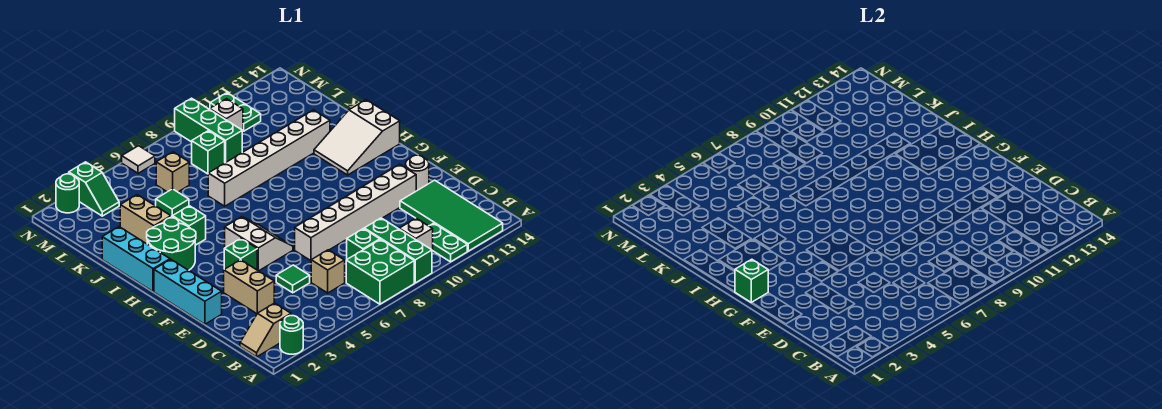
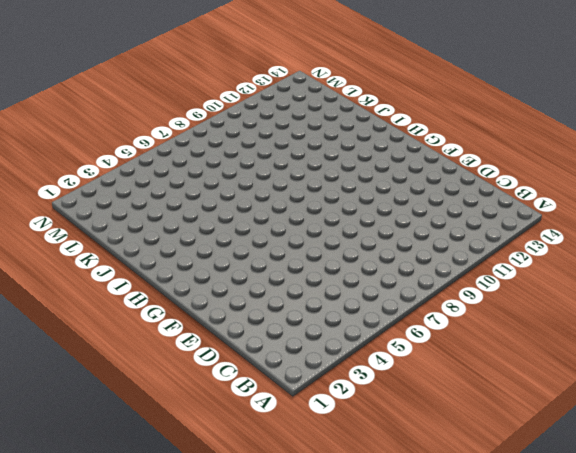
none -> green 1x1 round brick [280,316,303,354]
none -> green 2x2 brick [346,240,414,304]
none -> green 1x3 brick [364,218,432,283]
none -> green 1x2 plate [429,223,467,262]

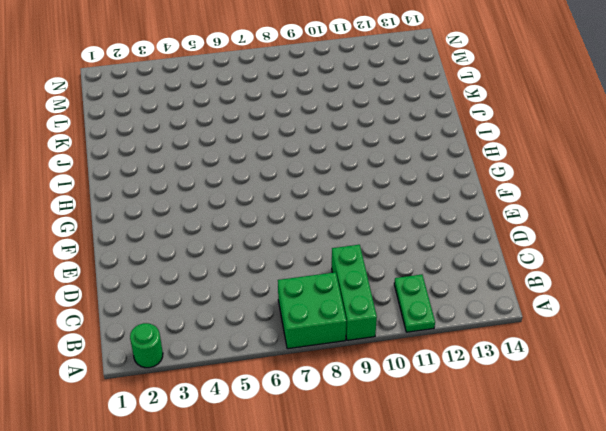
none -> green 2x4 tile [400,180,503,251]
none -> tan 1x2 slope [240,303,291,357]
none -> white 1x1 brick [399,218,433,251]
none -> tan 1x1 brick [311,250,345,293]

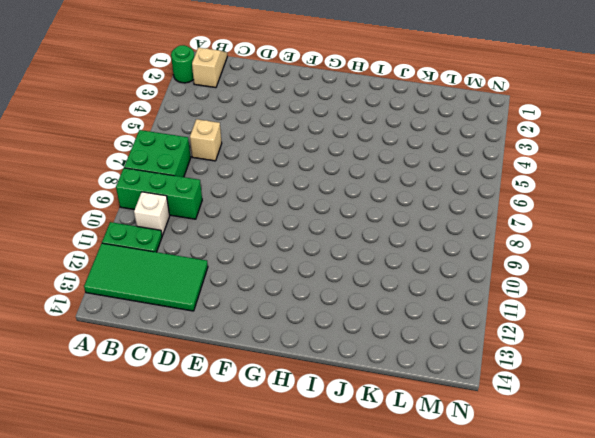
none -> green 1x1 brick [347,229,380,259]
none -> tan 1x2 brick [224,260,274,314]
none -> green 1x1 tile [276,265,310,293]
none -> cyan 1x3 brick [154,259,222,324]

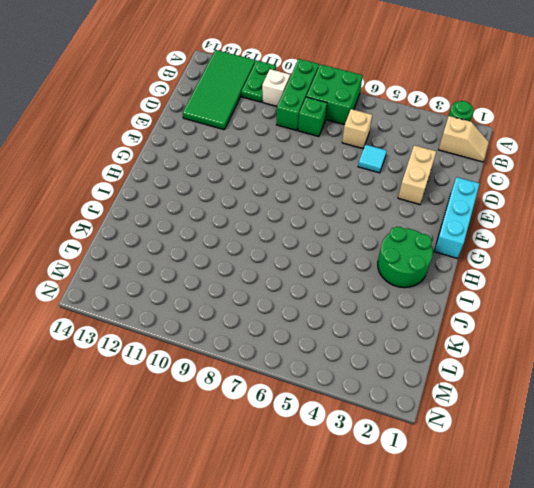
cyan 1x1 tile [358,145,387,173] -> green 1x1 tile [276,265,310,293]
none -> white 1x6 brick [295,164,416,261]
none -> white 1x1 round brick [406,155,429,191]
none -> green 1x1 brick [224,239,257,270]
none -> white 2x2 slope [225,217,293,271]

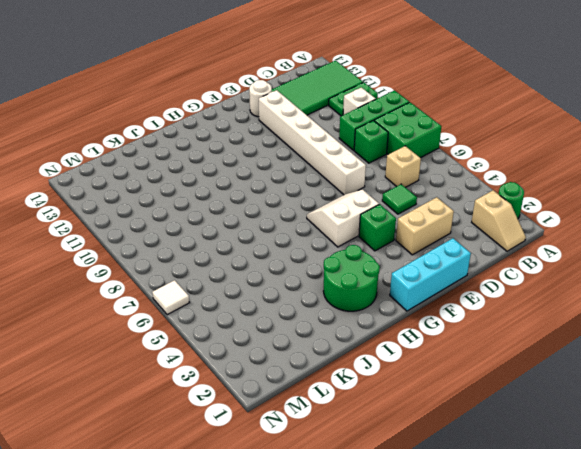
none -> cyan 1x3 brick [102,227,170,292]
none -> white 2x3 slope [314,100,400,175]
none -> green 1x1 brick [172,206,206,245]
none -> tan 1x2 brick [120,195,171,244]

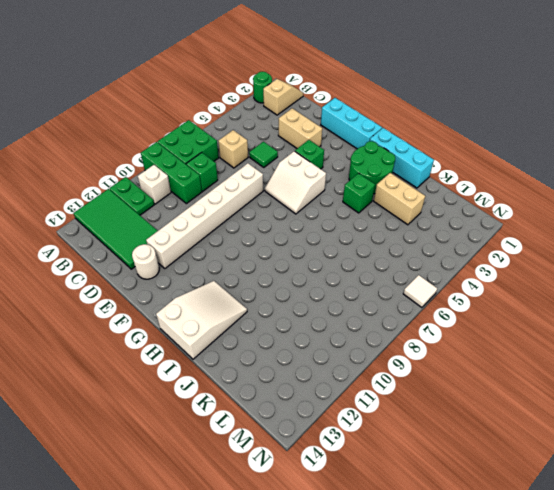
none -> white 1x6 brick [208,110,330,206]
none -> green 1x1 tile [156,189,189,216]
none -> tan 1x1 brick [156,152,189,192]
none -> green 1x1 brick [192,131,225,174]

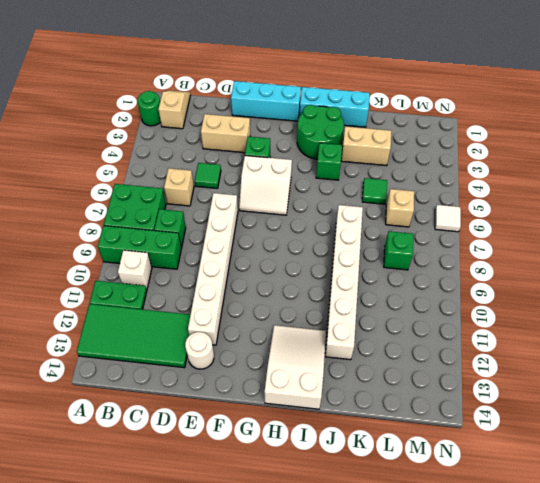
none -> green 1x3 brick [175,98,242,163]
none -> green 1x2 slope [69,162,119,216]
none -> white 1x1 brick [210,99,243,132]
none -> green 1x2 plate [210,93,261,131]

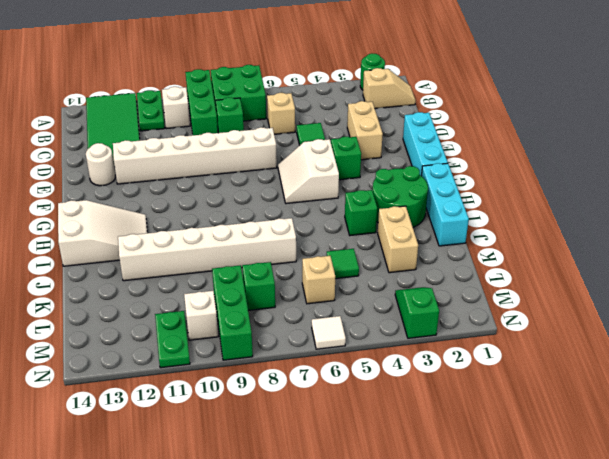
none -> green 1x1 round brick [56,174,79,213]
none -> green 1x1 brick [735,259,768,303]

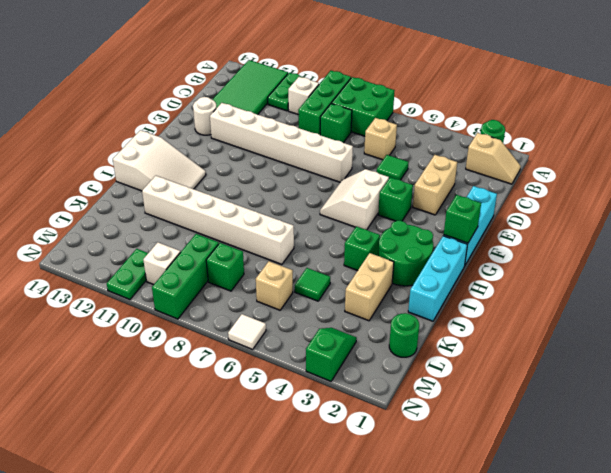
green 1x1 round brick [389,313,419,357] -> green 1x1 round brick moved to [56,174,79,213]

